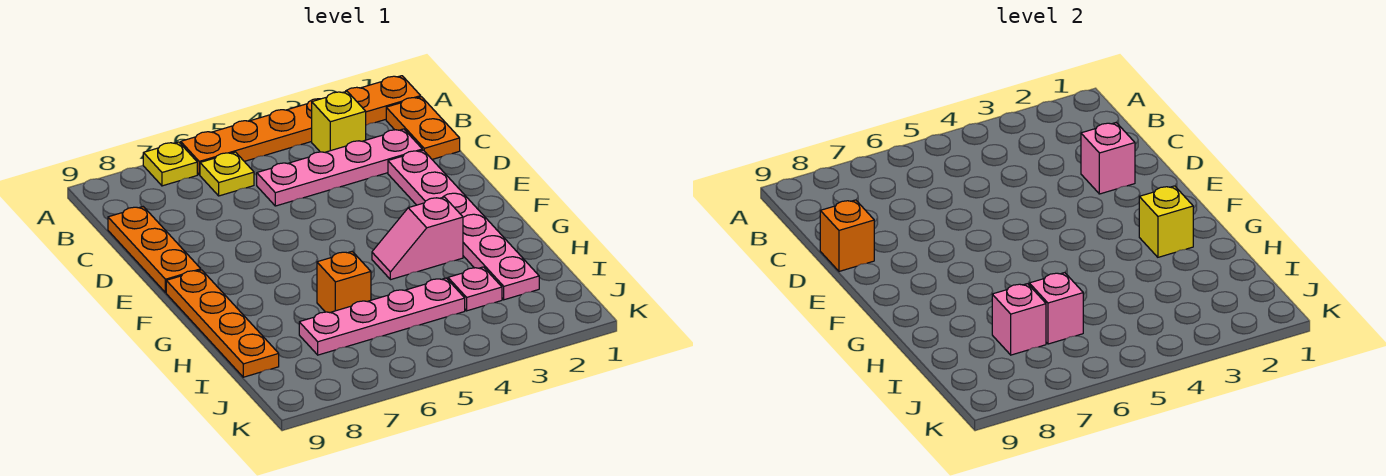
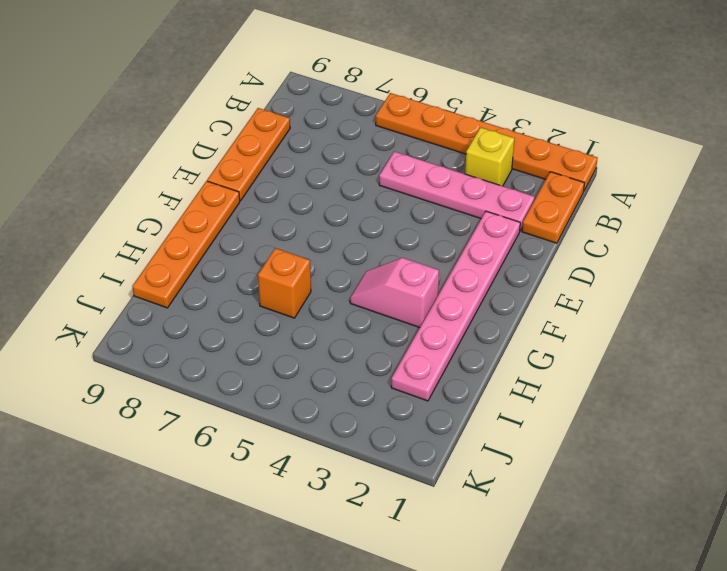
none -> yellow 1x1 plate [143,142,197,186]
none -> yellow 1x1 plate [200,152,254,196]
none -> pink 1x1 plate [448,267,502,311]

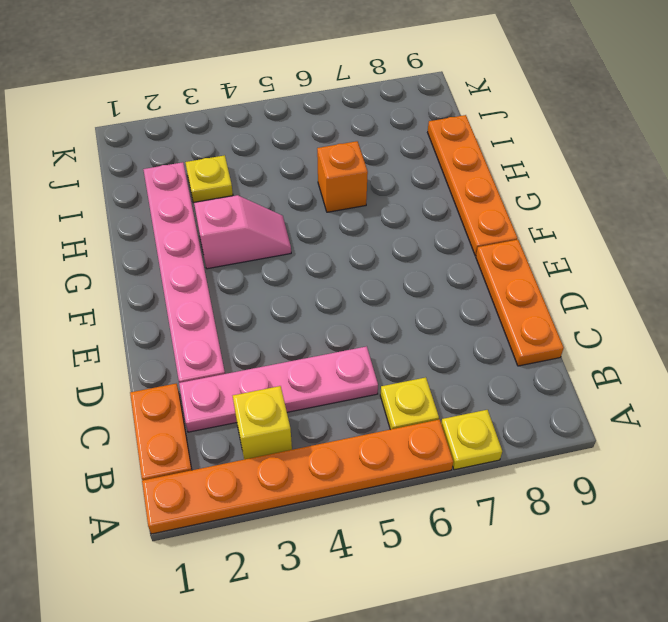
yellow 1x1 plate [185,155,233,202] -> pink 1x1 plate [448,267,502,311]
none -> pink 1x4 plate [299,278,465,355]
none -> pink 1x1 brick [1081,123,1135,194]
none -> orange 1x1 brick [820,200,874,271]

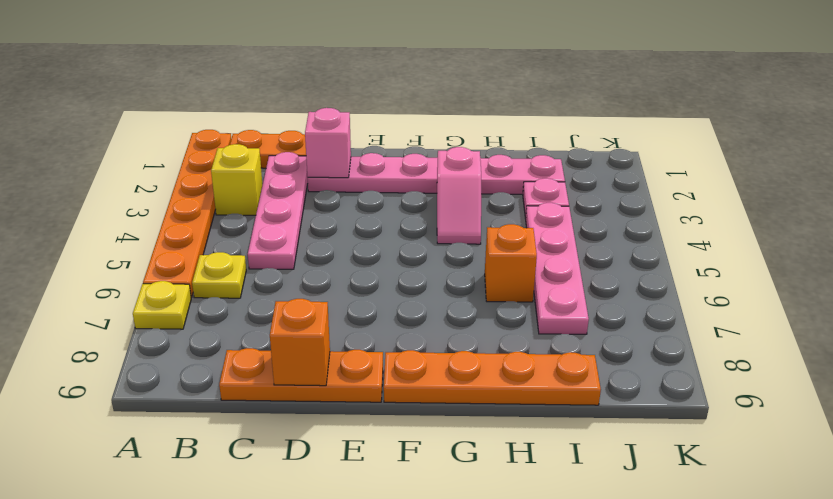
none -> yellow 1x1 brick [1139,186,1193,257]
none -> pink 1x1 brick [1029,273,1083,344]
none -> pink 1x1 brick [992,284,1046,355]

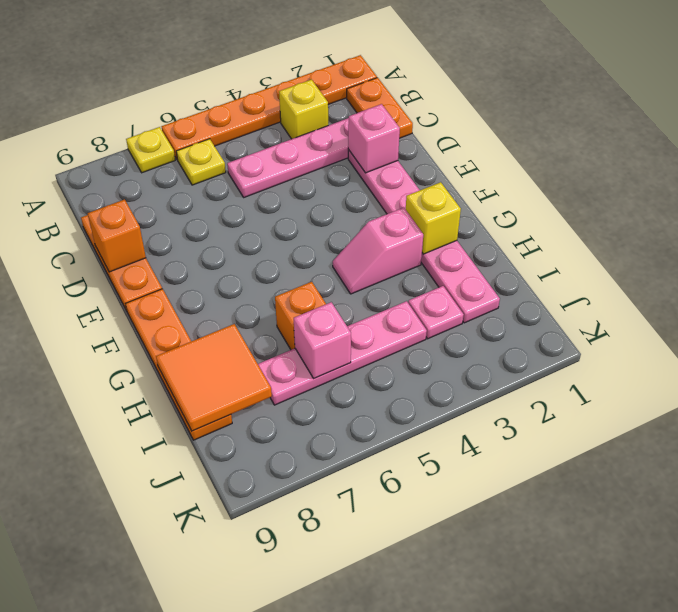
orange 2x2 tile [156,324,272,431] -> none
none -> pink 1x1 brick [992,284,1046,355]

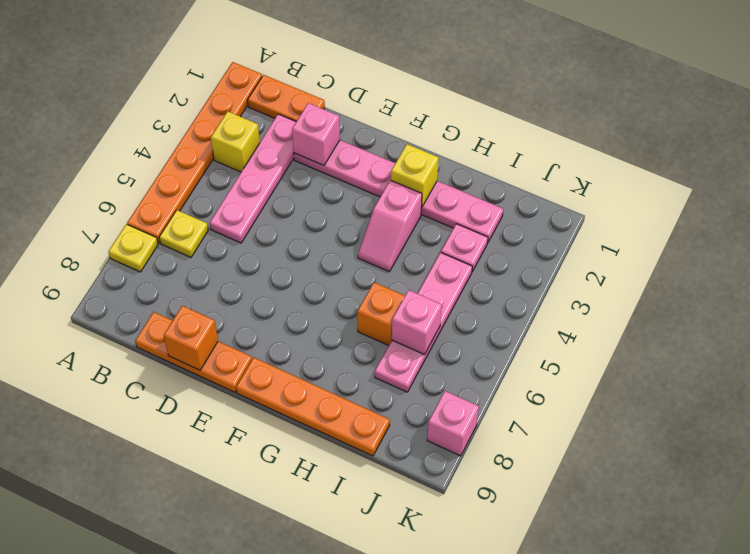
pink 1x1 brick [427,391,479,456] -> pink 1x1 brick moved to [992,284,1046,355]

